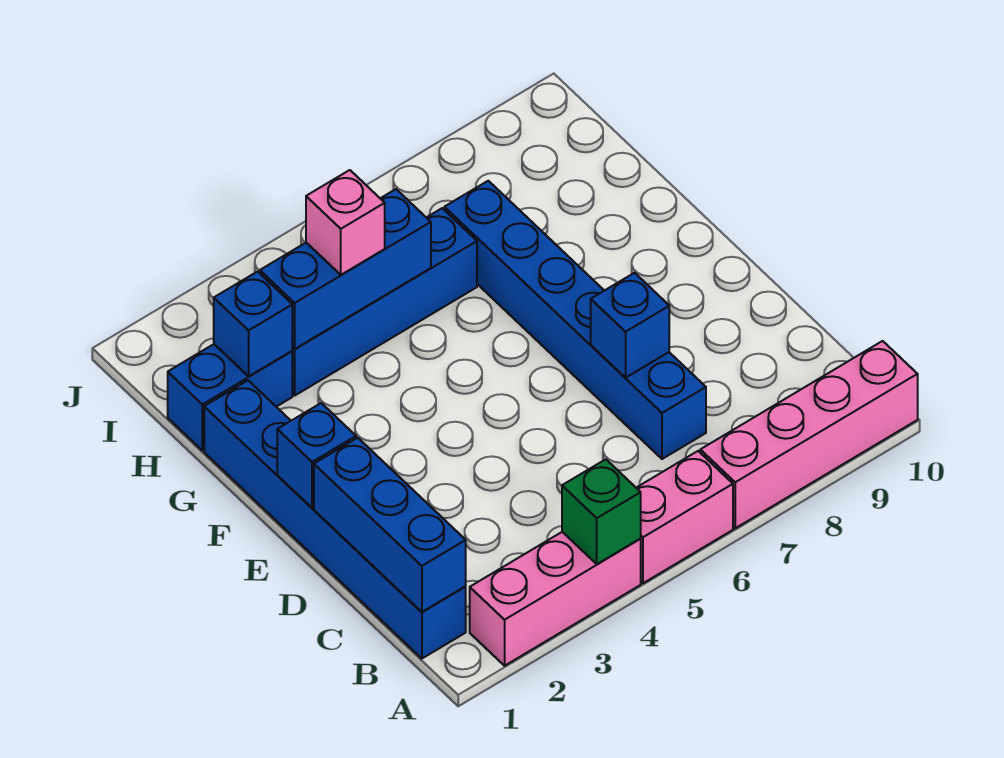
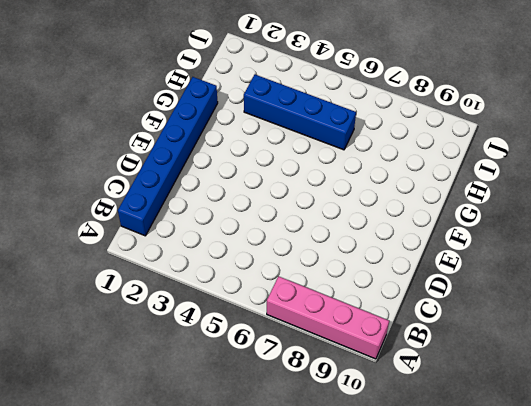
none -> pink 1x3 brick [470,532,641,666]
none -> pink 1x2 brick [637,451,733,583]
none -> blue 1x6 brick [444,181,706,459]

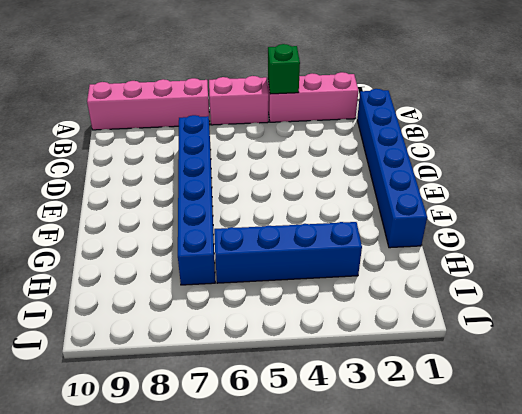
none -> blue 1x2 brick [168,344,292,451]
none -> blue 1x3 brick [314,438,466,612]
none -> blue 1x1 brick [591,273,669,378]

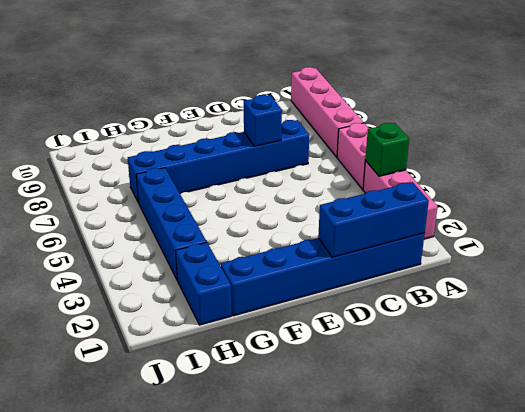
none -> blue 1x1 brick [277,403,356,508]
none -> blue 1x1 brick [214,272,292,376]
none -> blue 1x3 brick [260,189,431,349]

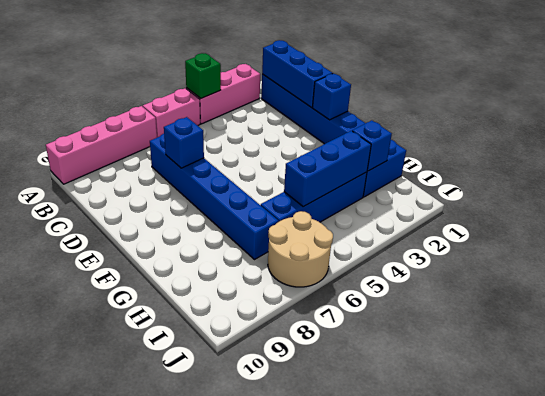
tan 2x2 round brick [268,211,333,287] -> none
none -> pink 1x1 brick [306,170,385,275]

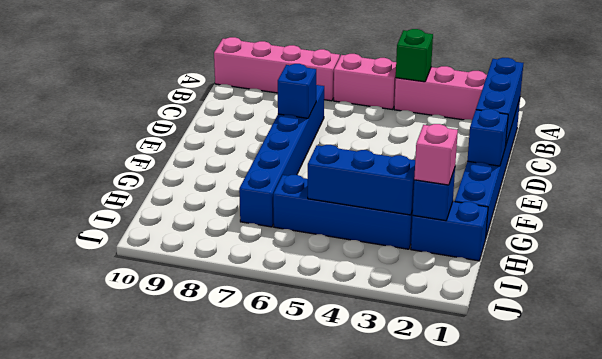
pink 1x1 brick [414,124,458,185] -> pink 1x1 brick moved to [306,170,385,275]

